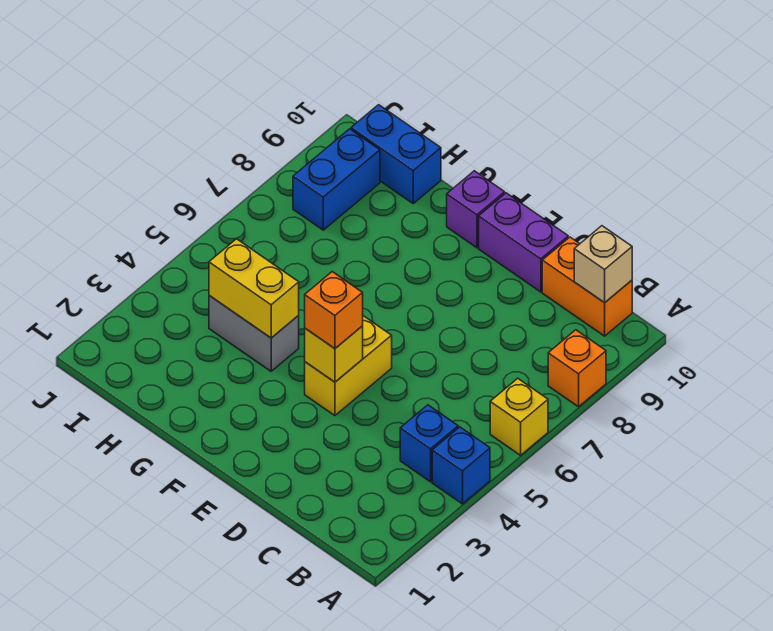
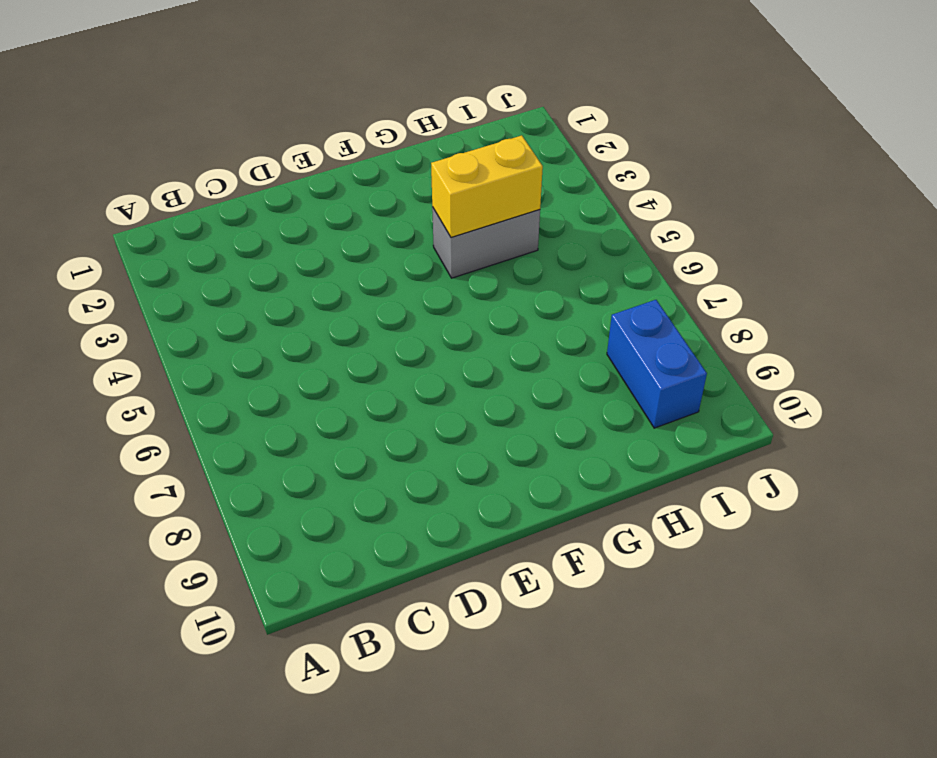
none -> blue 1x1 brick [432,427,490,504]
none -> yellow 1x1 brick [490,378,548,455]
none -> orange 1x1 brick [548,330,606,407]

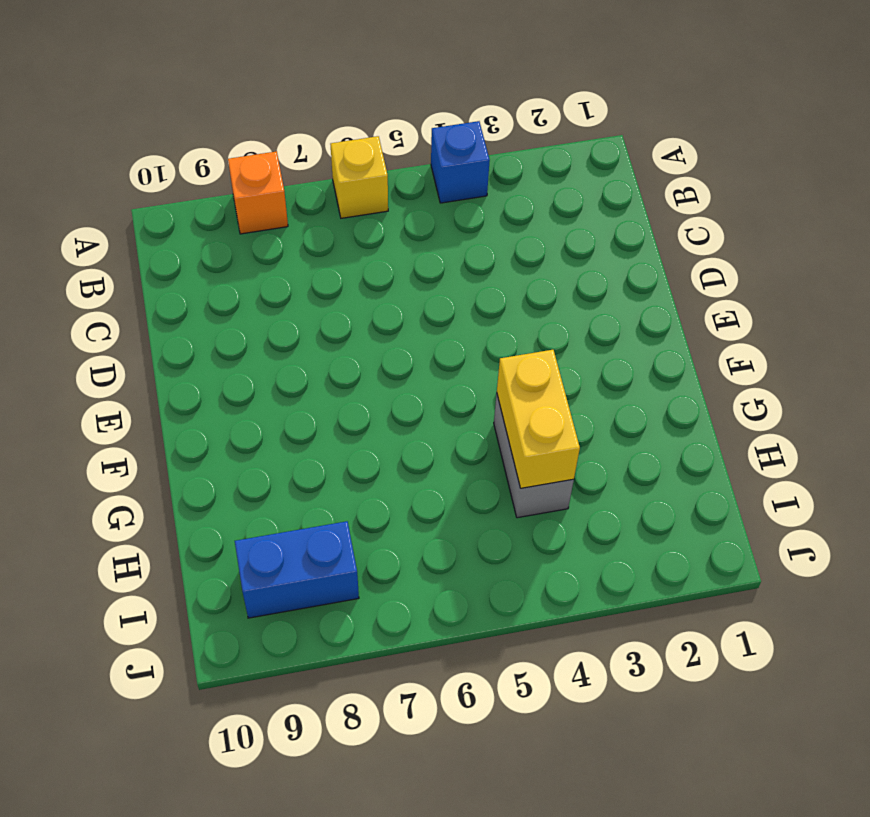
none -> blue 1x1 brick [400,405,458,482]
none -> orange 1x2 brick [542,237,632,336]
none -> purple 1x2 brick [479,193,568,292]

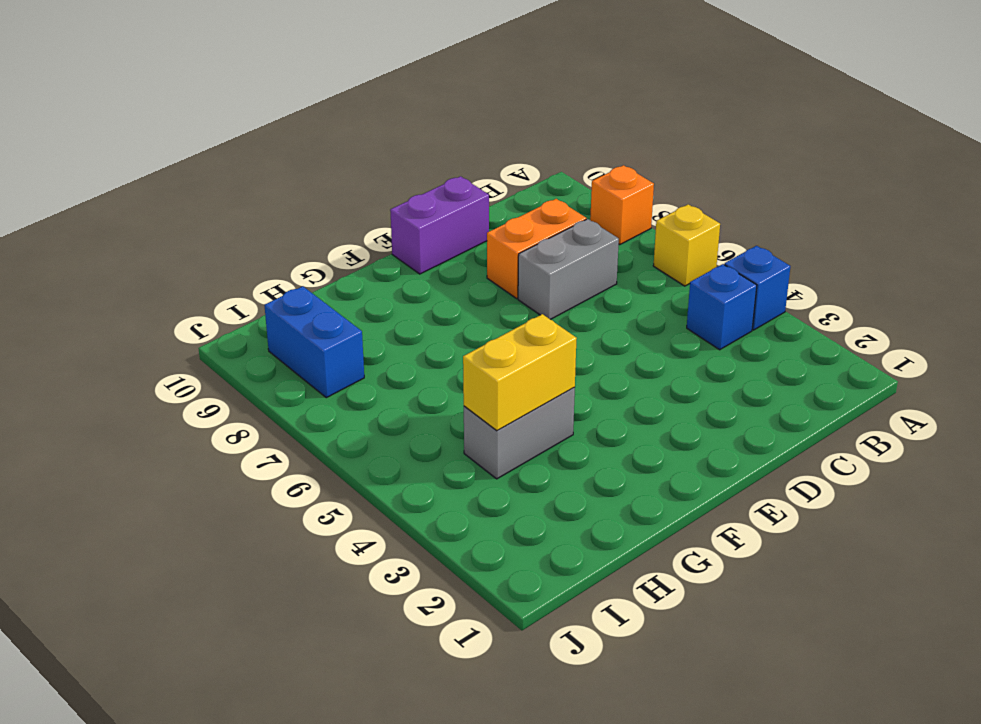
grey 1x2 brick [518,219,619,319] -> none
orange 1x2 brick [487,199,586,298] -> orange 1x2 brick moved to [542,237,632,336]
none -> yellow 1x2 brick [305,316,392,416]
none -> purple 1x1 brick [447,171,505,248]
none -> blue 1x2 brick [351,105,441,203]

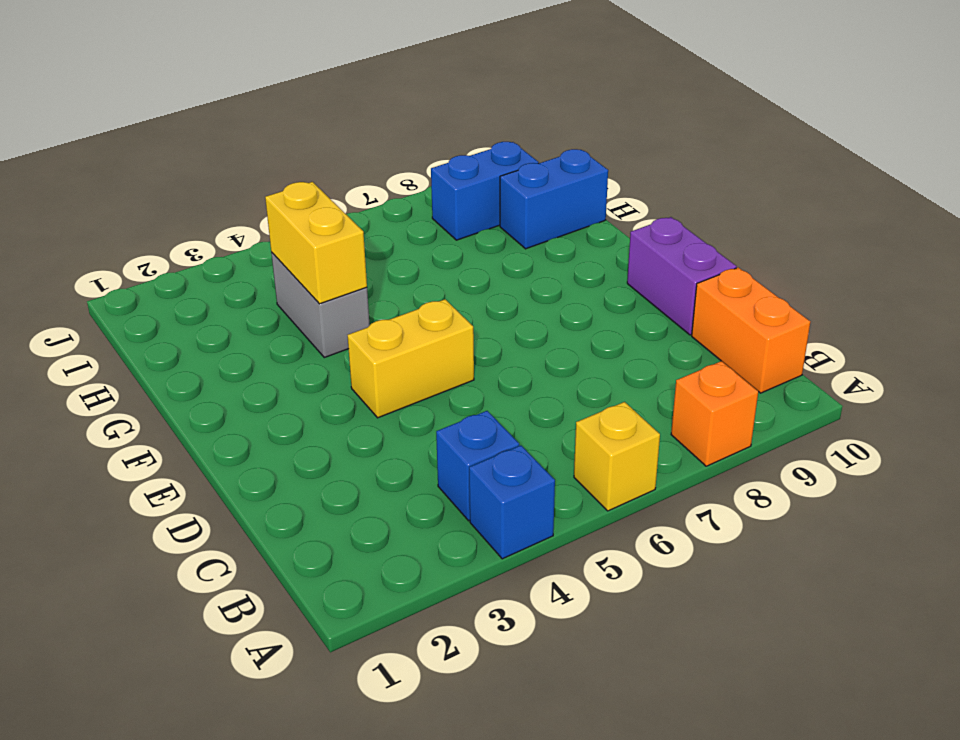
blue 1x2 brick [500,149,608,249] -> blue 1x2 brick turned to [351,105,441,203]
none -> purple 1x1 brick [447,171,505,248]
none -> tan 1x1 brick [574,226,632,303]
none -> yellow 1x1 brick [305,326,363,382]

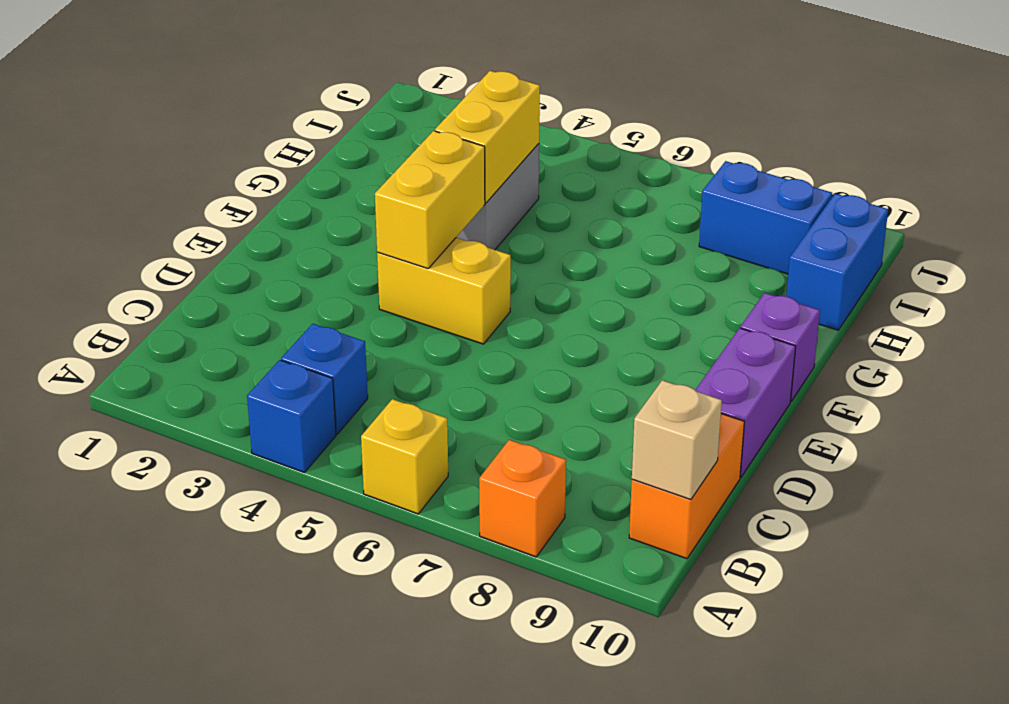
yellow 1x2 brick [375,131,485,269] -> yellow 1x1 brick [305,326,363,382]
none -> orange 1x1 brick [305,272,363,349]

